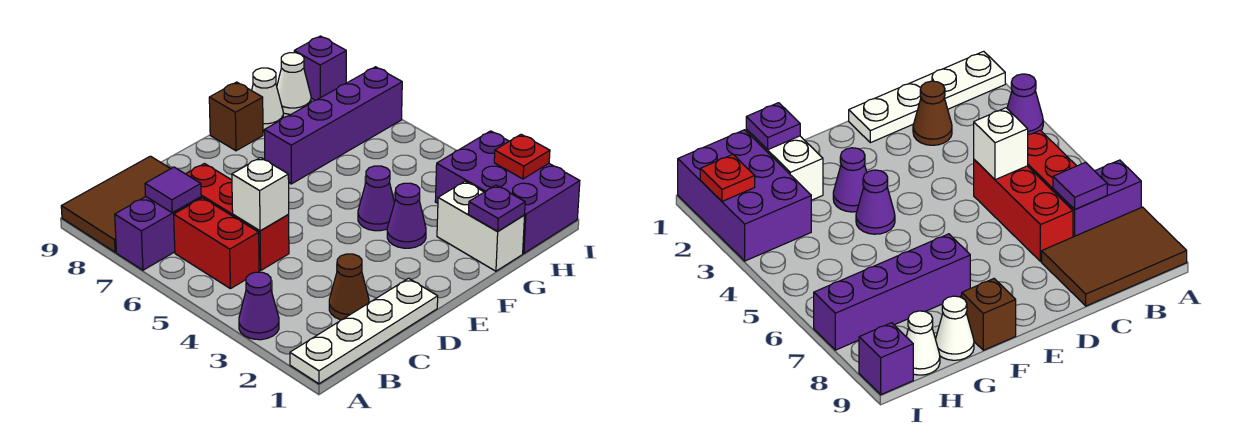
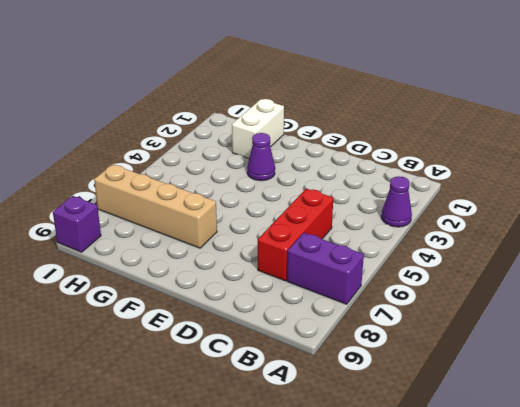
tan 1x4 brick [94,165,217,248] -> purple 1x4 brick [264,67,402,184]
none -> white 1x4 plate [290,278,438,384]
none -> brown 2x3 tile [61,156,171,252]
none -> red 1x2 brick [174,198,259,289]

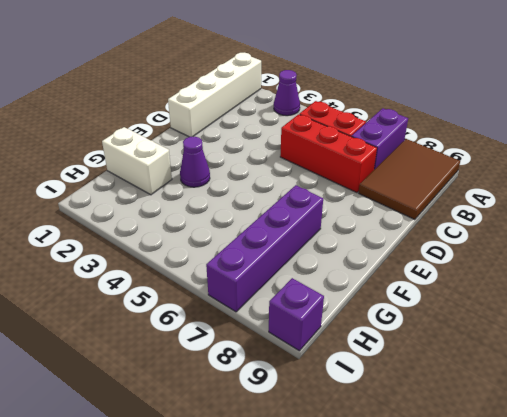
white 1x4 brick [168,53,261,137] -> white 1x4 plate [290,278,438,384]
none -> brown 1x1 cone [329,254,369,320]
none -> purple 1x1 cone [358,166,395,231]
none -> brown 1x1 brick [209,82,263,151]

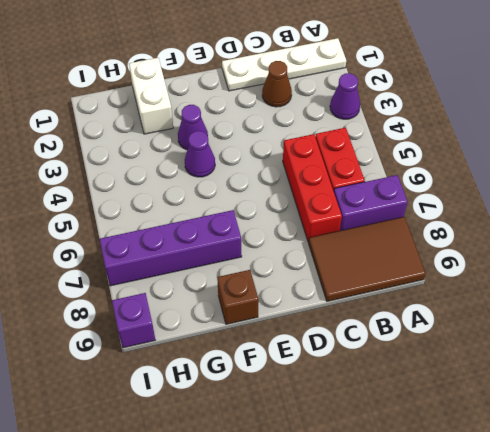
none -> white 1x1 cone [252,68,283,130]
none -> purple 2x3 brick [435,131,580,253]
none -> white 1x1 cone [277,53,311,114]

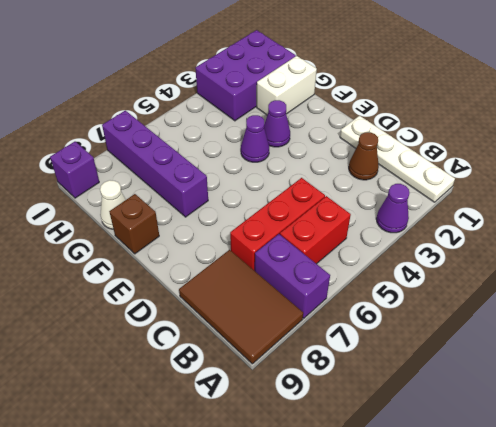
none -> white 1x1 cone [277,53,311,114]
none -> purple 1x1 tile [145,167,201,213]
none -> white 1x1 brick [232,158,289,231]

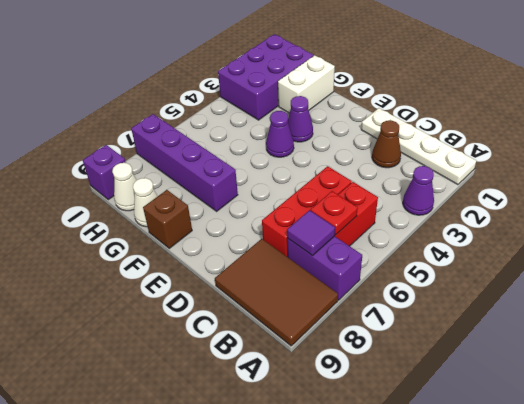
red 1x1 plate [311,191,358,235] -> red 1x1 plate moved to [494,134,550,179]
none -> white 1x1 brick [232,158,289,231]
none -> purple 1x1 plate [468,185,525,231]

